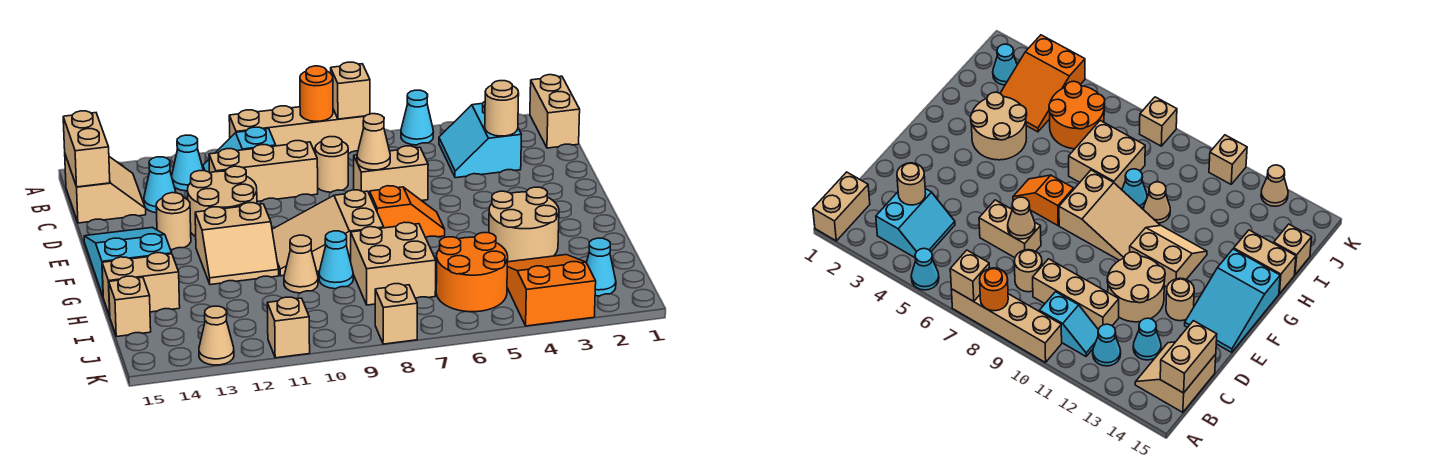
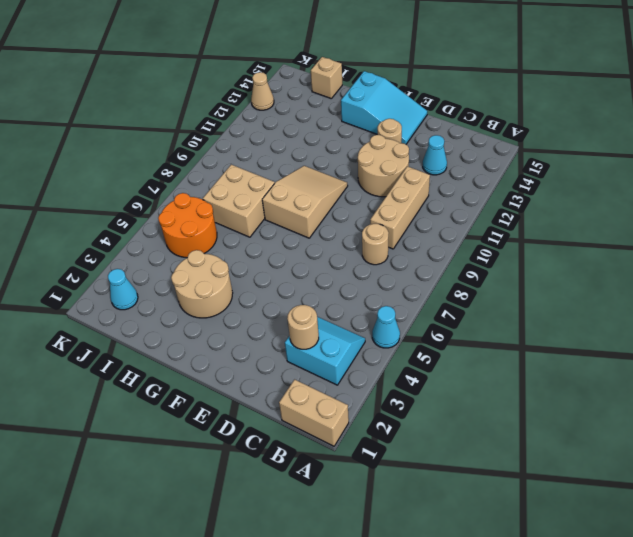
none -> tan 1x4 brick [229,106,365,154]
none -> cyan 1x2 slope [203,127,276,172]
none -> cyan 1x1 cone [172,135,203,191]
none -> tan 2x2 slope [65,155,146,223]

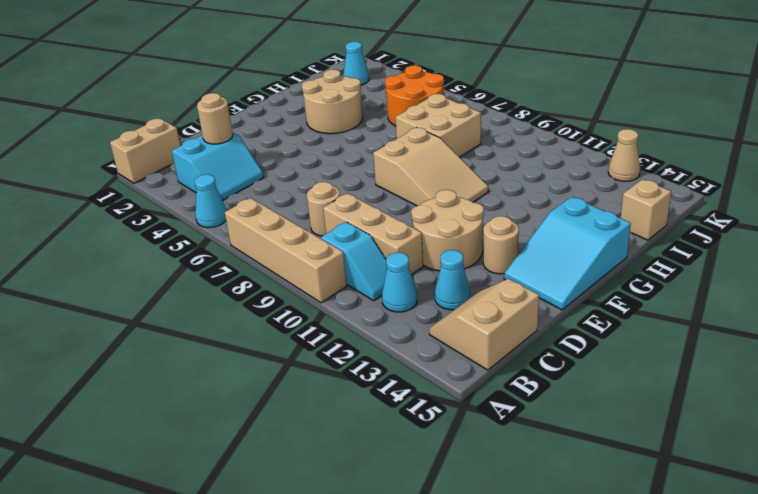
none -> tan 1x2 brick [354,146,428,201]
none -> orange 1x2 slope [370,186,445,237]
none -> tan 2x2 slope [195,203,279,285]
none -> cyan 1x1 cone [319,231,353,289]

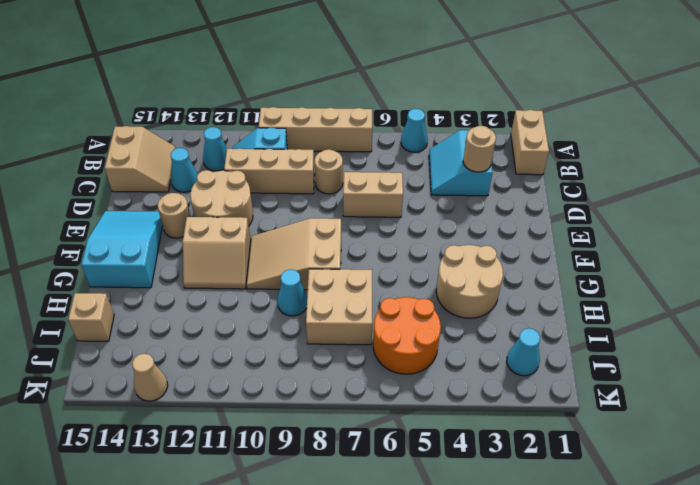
none -> orange 1x2 slope [370,186,445,237]
none -> tan 1x1 cone [284,235,318,293]
none -> tan 1x2 brick [102,253,180,316]
none -> orange 2x3 slope [507,255,596,326]

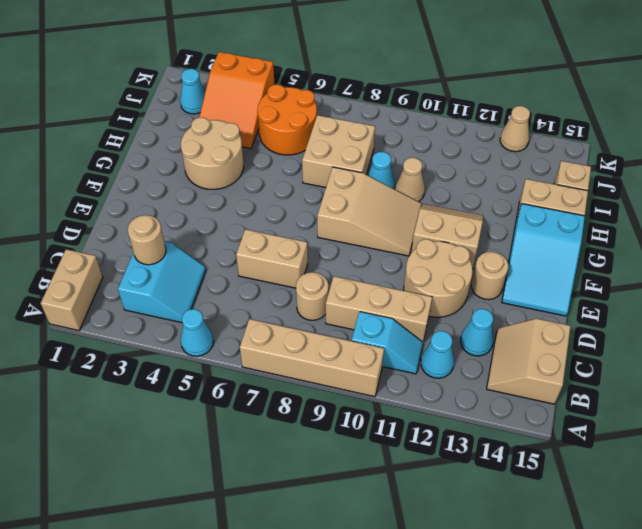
none -> orange 1x2 slope [370,186,445,237]
none -> tan 1x1 brick [375,284,417,344]
none -> tan 1x1 brick [267,297,310,358]
none -> tan 1x1 brick [331,62,370,119]

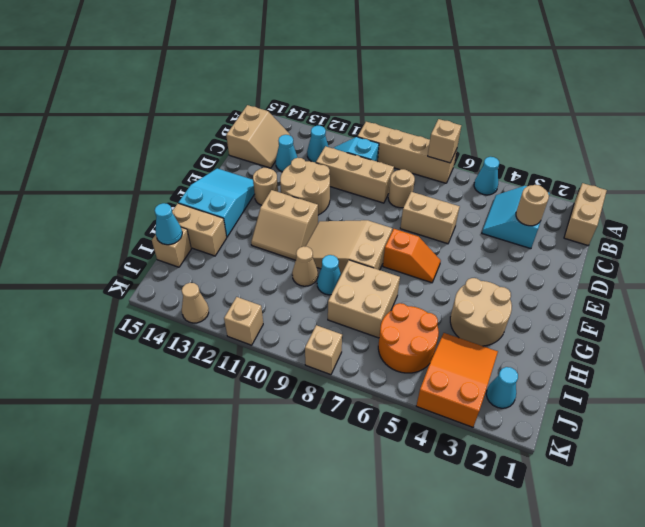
cyan 1x1 cone [155,203,182,245] -> none
none -> orange 1x1 round brick [300,66,333,121]
none -> tan 1x2 brick [63,111,110,187]
none -> tan 1x1 cone [357,114,390,170]

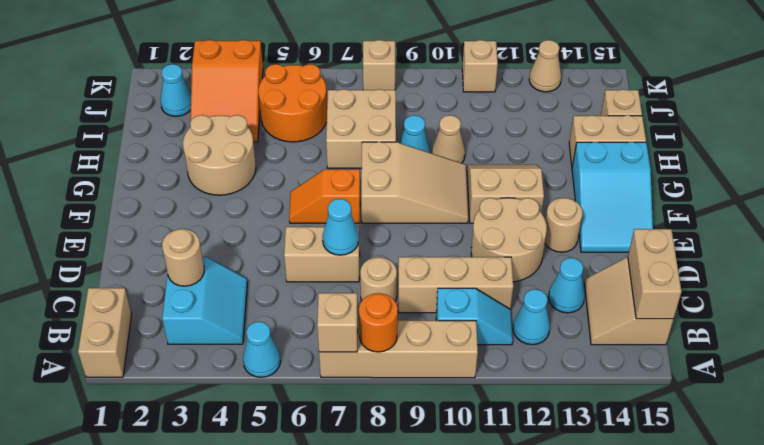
cyan 1x1 cone [322,199,359,255] -> tan 1x1 cone [357,114,390,170]

